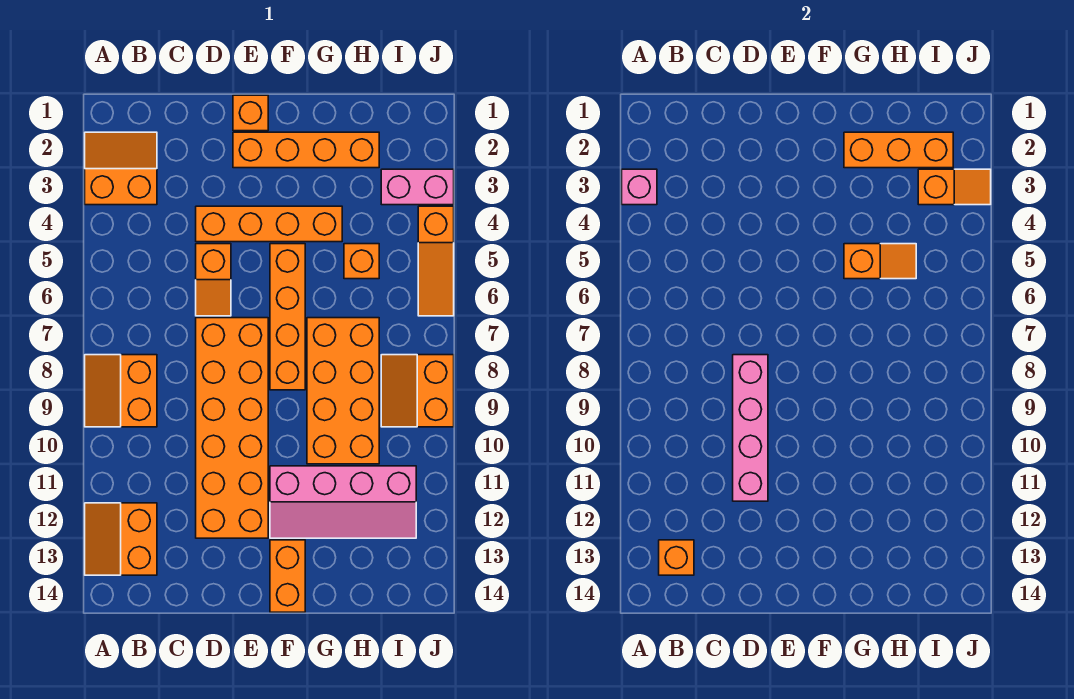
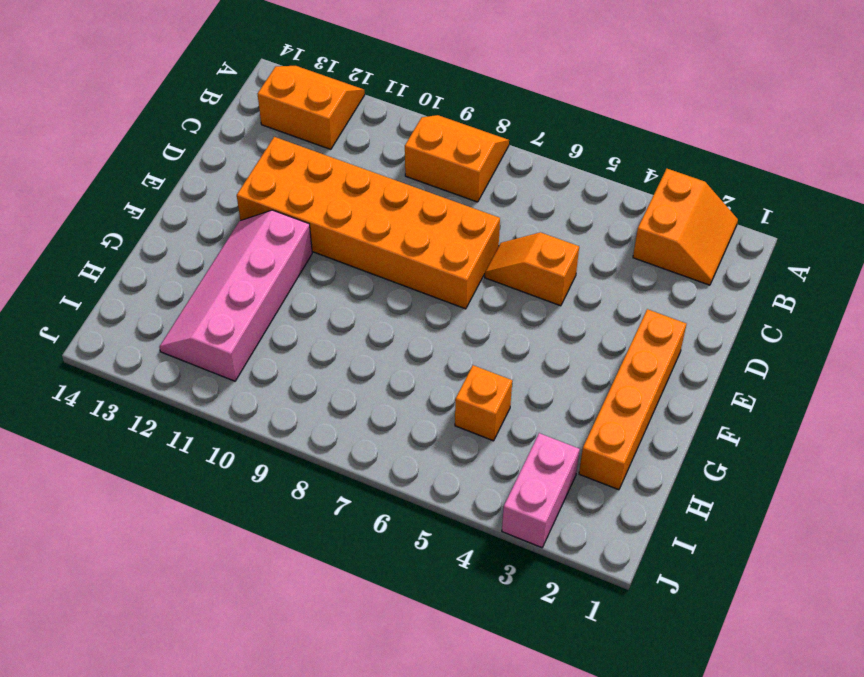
none -> orange 1x4 brick [196,206,342,242]
none -> orange 1x1 brick [233,95,268,131]
none -> orange 1x4 brick [270,244,305,390]

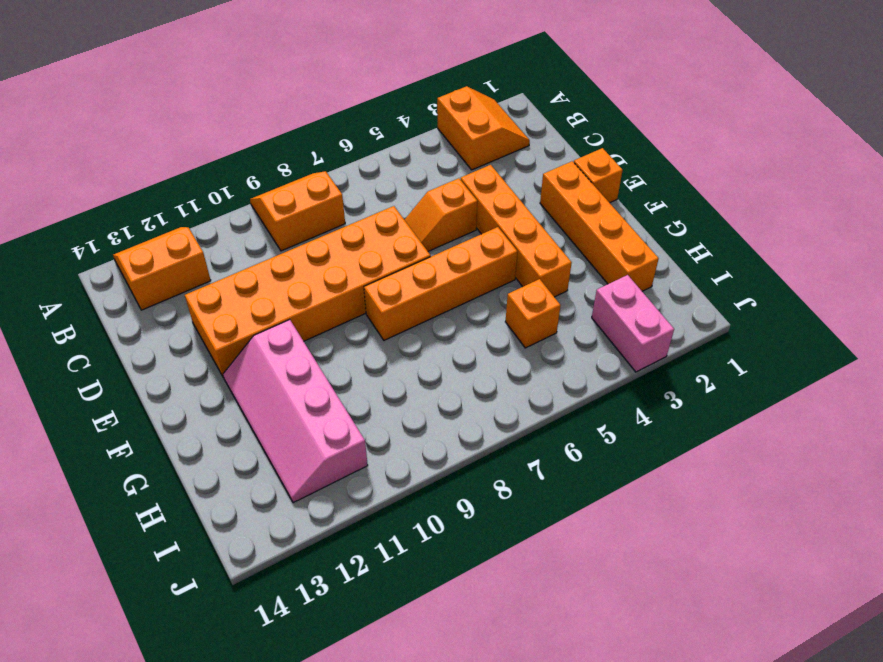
none -> orange 1x2 brick [270,540,305,612]
none -> orange 2x4 brick [307,318,379,464]
none -> orange 2x2 slope [381,355,454,427]

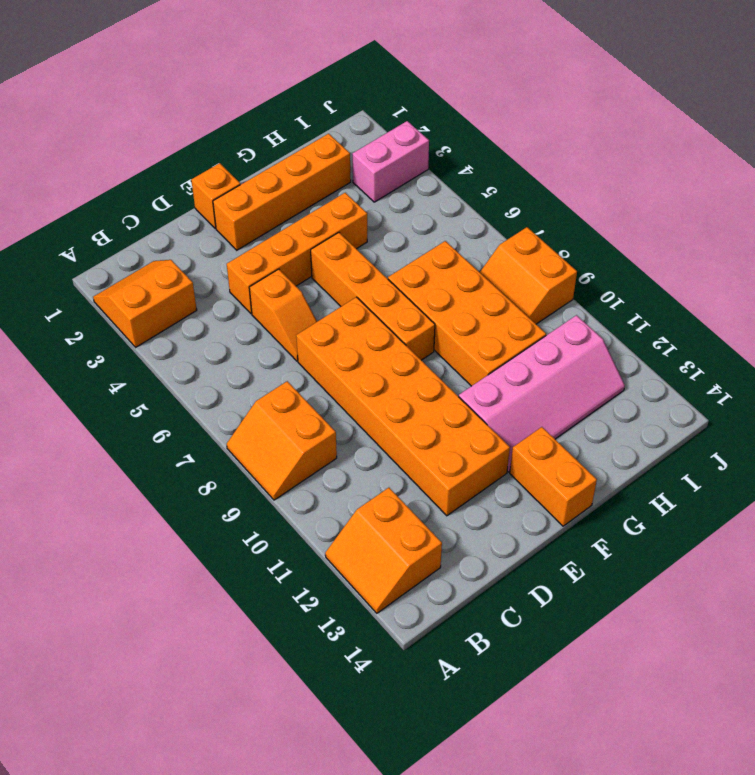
none -> orange 1x1 brick [344,244,379,279]
none -> orange 1x3 slope [418,206,454,316]
none -> pink 1x1 brick [622,169,657,205]

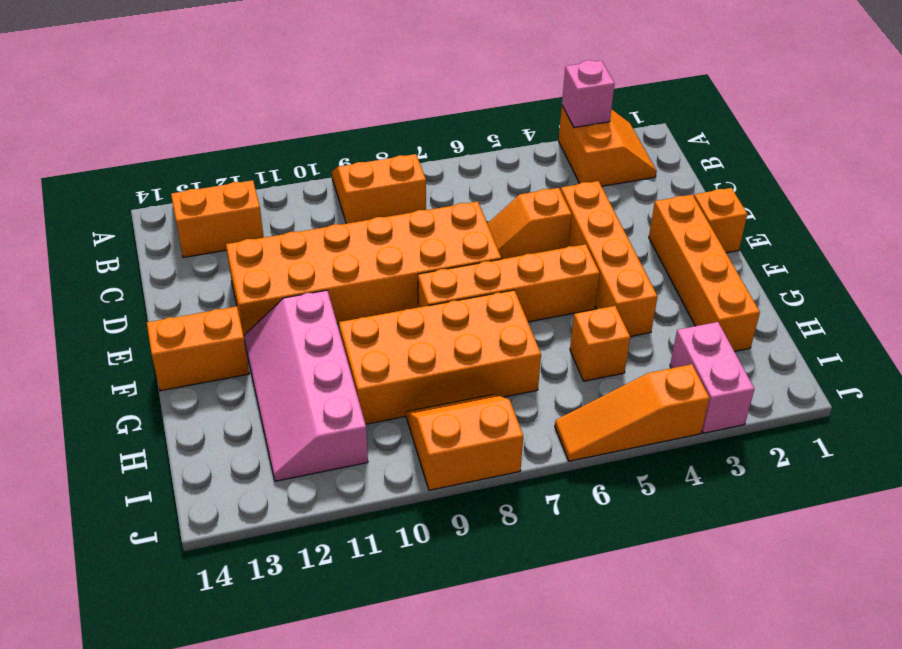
none -> orange 1x1 brick [659,540,694,575]
none -> pink 1x4 brick [733,355,768,501]
none -> orange 1x3 brick [844,132,953,168]

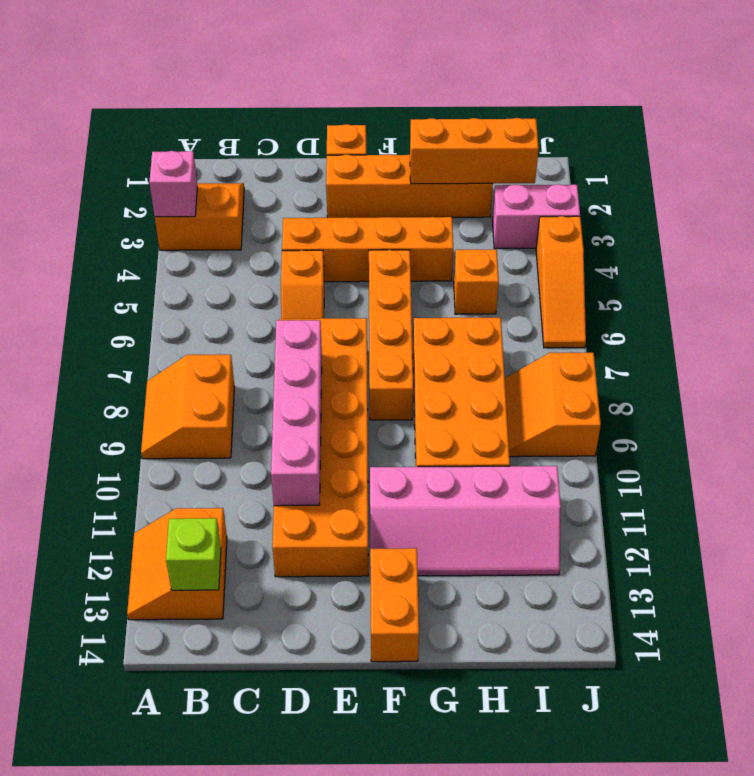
lime 1x1 brick [166,518,221,590] -> orange 1x1 brick [659,540,694,575]
none -> orange 1x2 slope [844,244,916,279]
none -> orange 1x2 slope [918,169,991,205]

